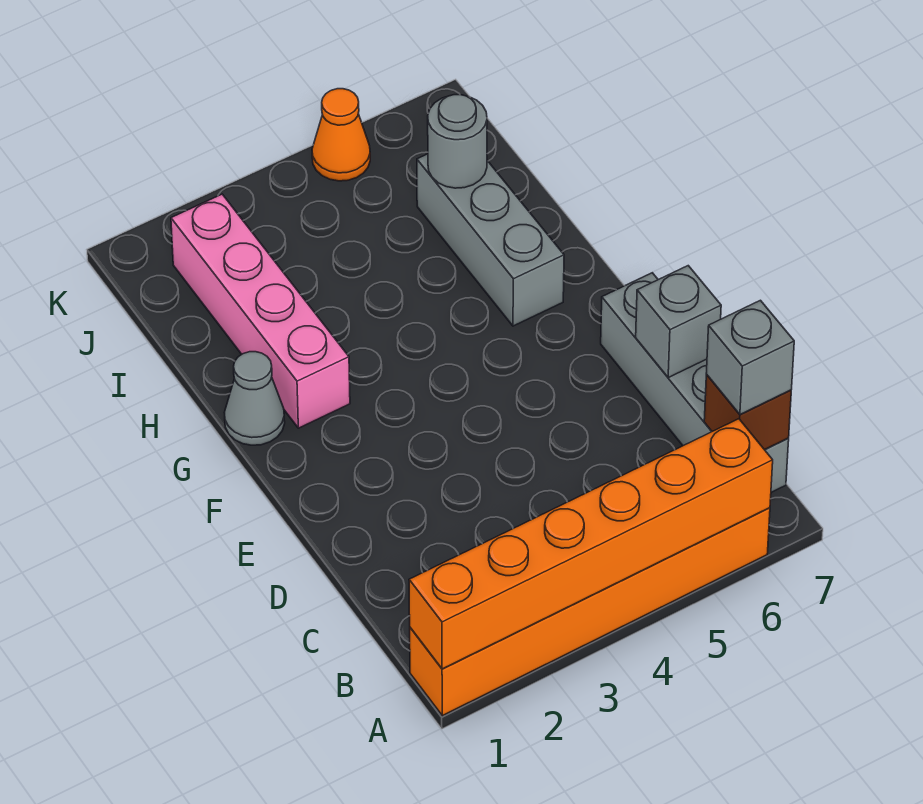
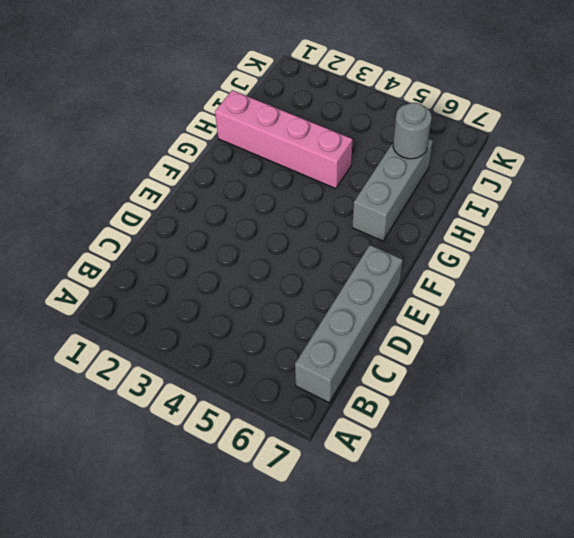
pink 1x4 brick [215,90,353,189] -> pink 1x4 brick turned to [171,194,350,428]
none -> orange 1x6 brick [410,508,770,716]
none -> grey 1x1 cone [224,352,285,445]

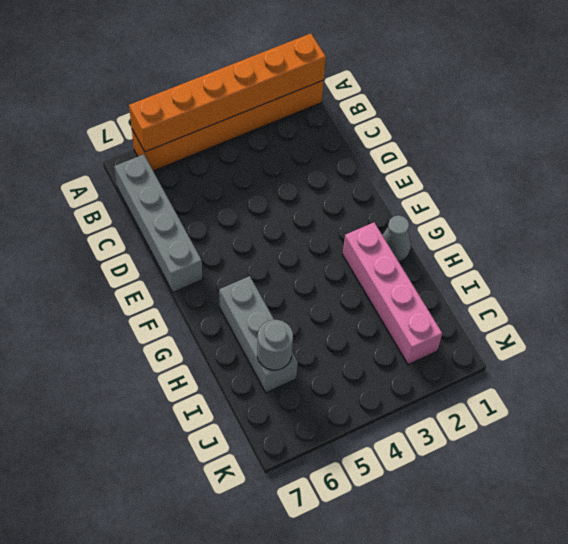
none -> orange 1x1 cone [312,89,370,181]
none -> brown 1x1 brick [704,375,791,450]

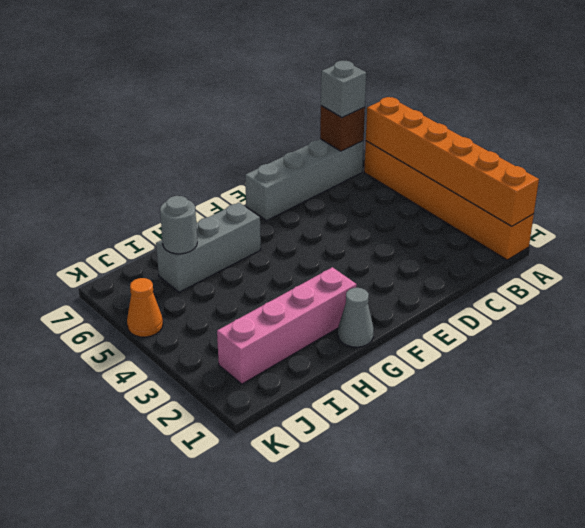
none -> grey 1x1 brick [636,266,721,378]

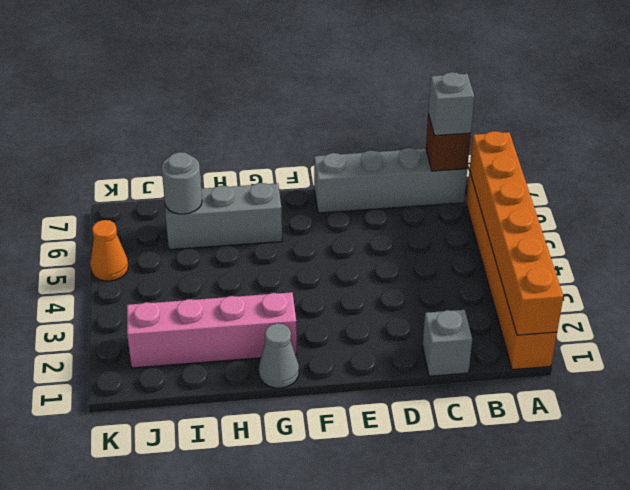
grey 1x1 brick [422,310,472,376] -> grey 1x1 brick moved to [636,266,721,378]

